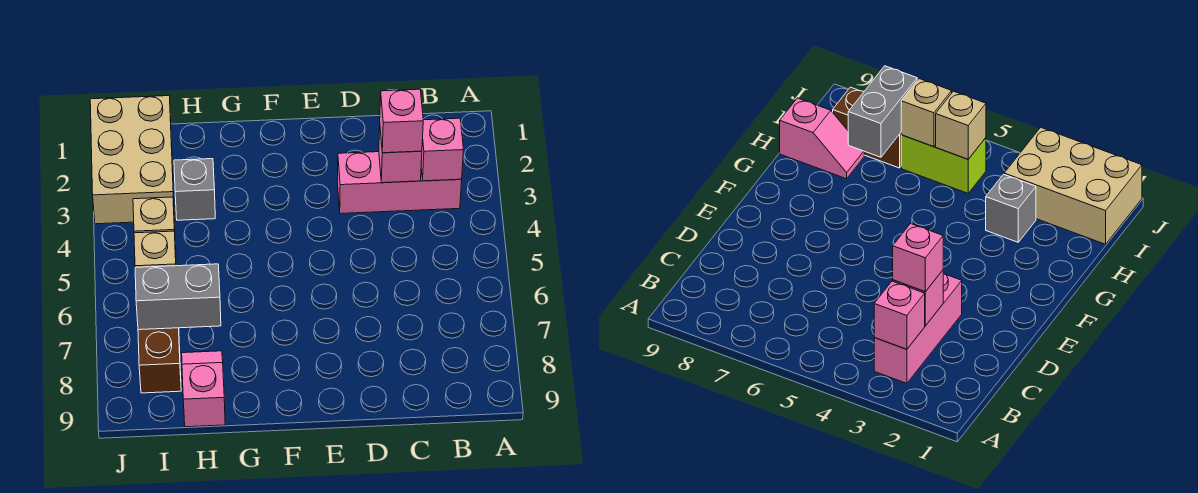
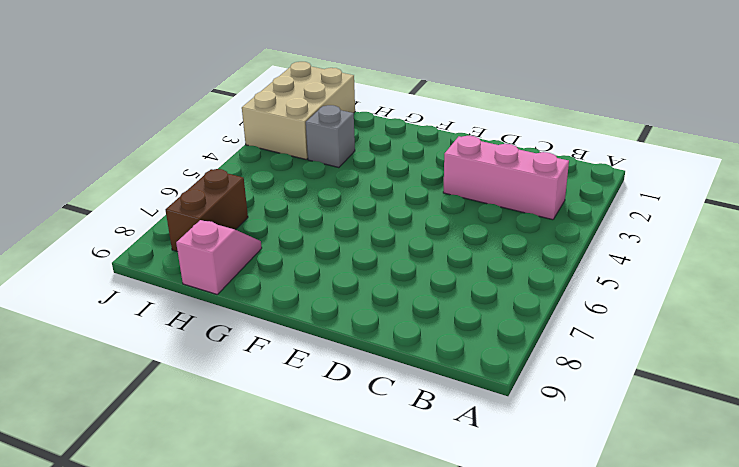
none -> lime 1x2 brick [901,135,986,193]
none -> pink 1x1 brick [421,118,463,181]
none -> pink 1x1 brick [379,129,422,183]

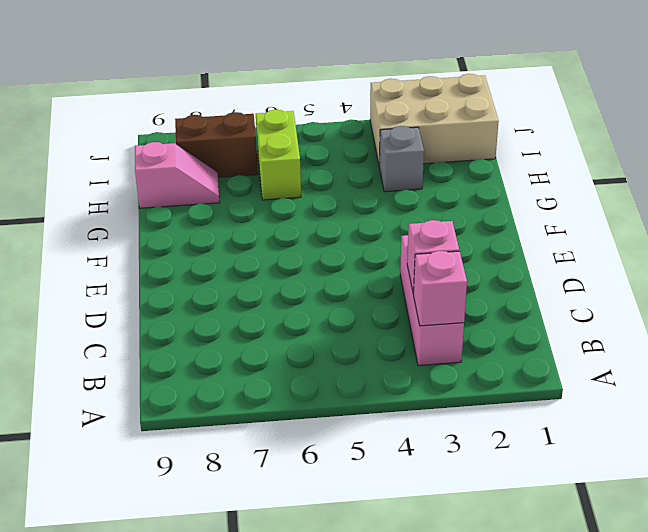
lime 1x2 brick [256,110,301,200] -> lime 1x2 brick turned to [901,135,986,193]
none -> grey 1x2 brick [135,264,221,330]
none -> tan 1x1 brick [133,197,176,252]
none -> tan 1x1 brick [134,231,176,267]

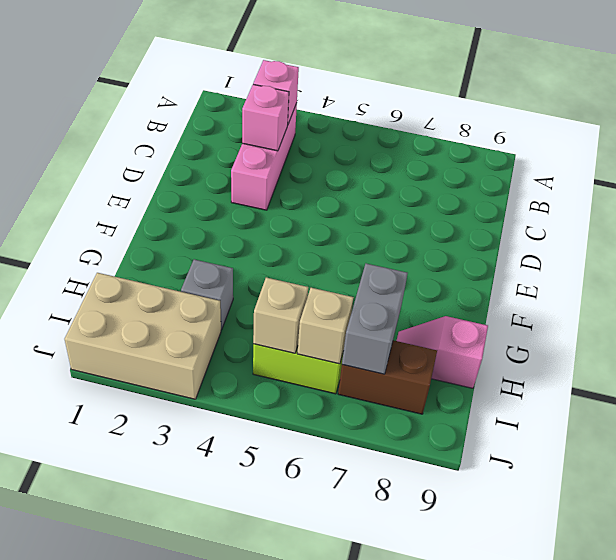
none -> pink 1x1 brick [380,89,423,153]

